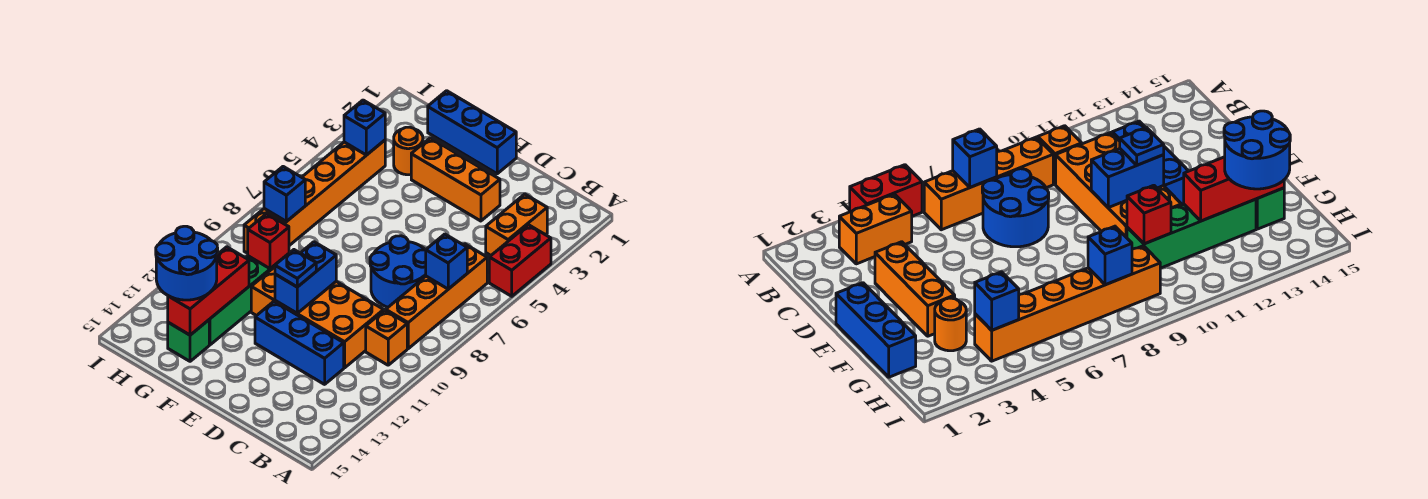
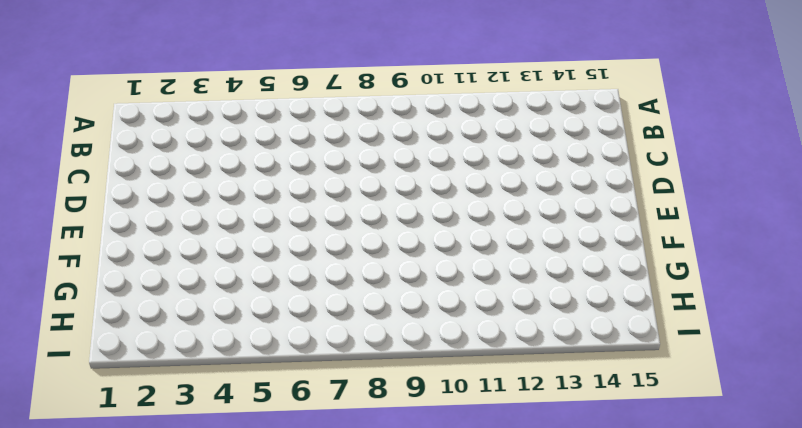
none -> red 1x2 brick [489,225,551,296]
none -> orange 1x2 brick [486,194,547,255]
none -> orange 1x4 brick [386,244,487,349]

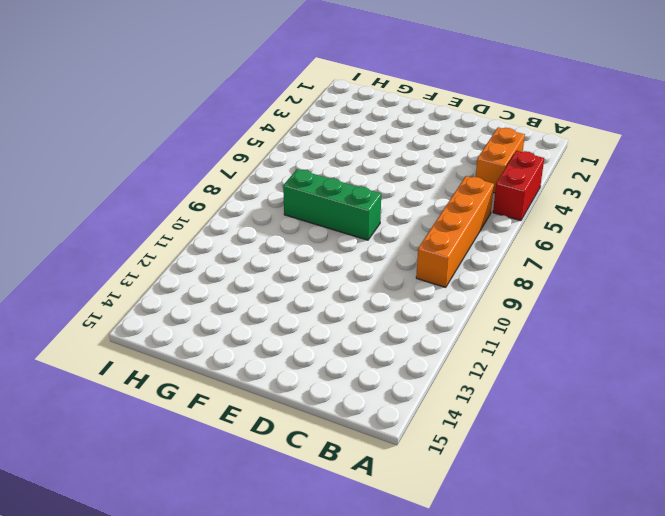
green 1x3 brick [283,169,381,240] -> none
none -> orange 1x1 brick [366,310,407,365]
none -> blue 2x2 round brick [370,236,426,307]
none -> orange 2x4 brick [251,267,384,368]

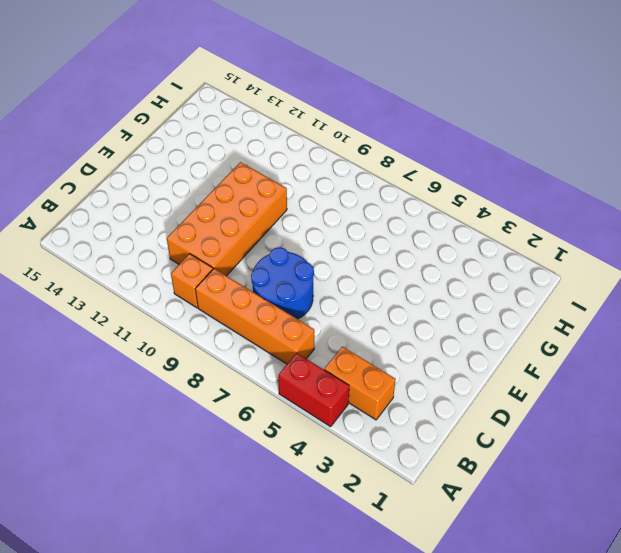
none -> blue 1x3 brick [255,302,344,384]
none -> orange 1x3 brick [411,138,500,221]
none -> blue 1x3 brick [428,91,516,174]

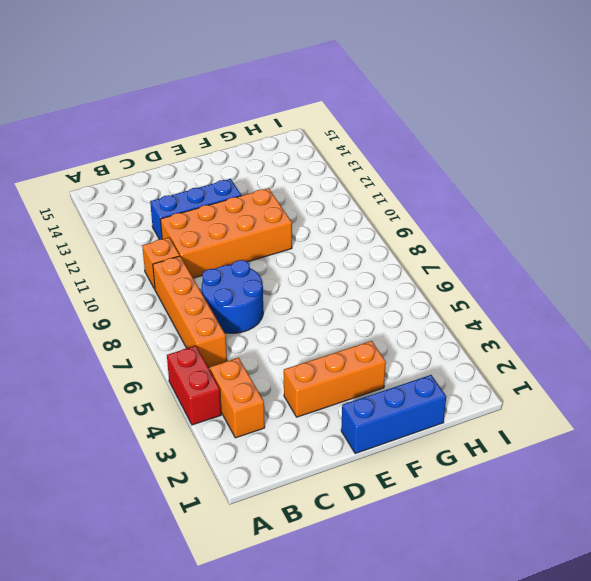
none -> orange 1x1 round brick [394,127,423,175]
none -> green 1x4 brick [209,254,288,345]
none -> green 1x1 brick [168,320,209,361]

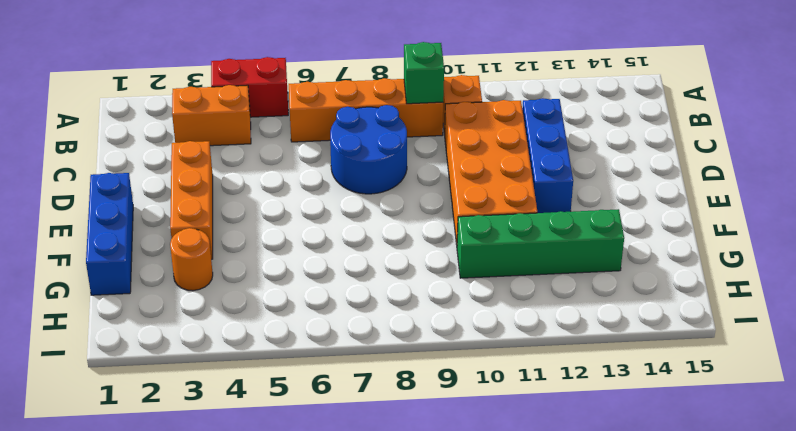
green 1x1 brick [404,42,444,104] -> green 1x1 brick moved to [168,320,209,361]
none -> orange 1x6 brick [244,140,385,253]
none -> blue 1x1 brick [426,234,467,289]
none -> blue 1x2 brick [275,242,336,313]

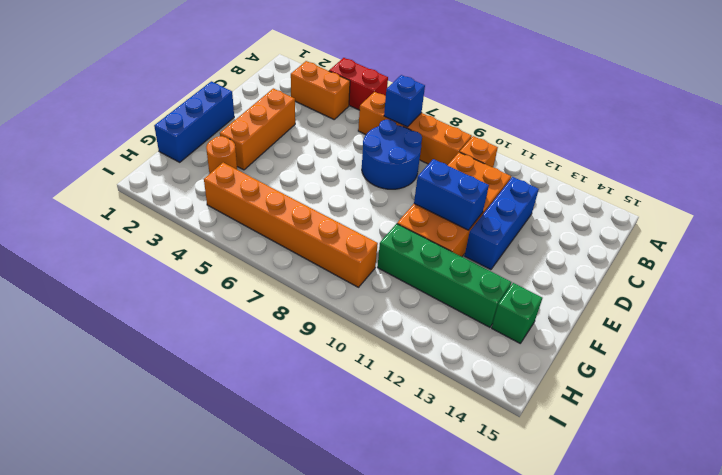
none -> red 1x1 brick [248,214,289,269]
none -> red 1x3 brick [168,247,249,335]
none -> blue 1x1 brick [344,100,385,155]

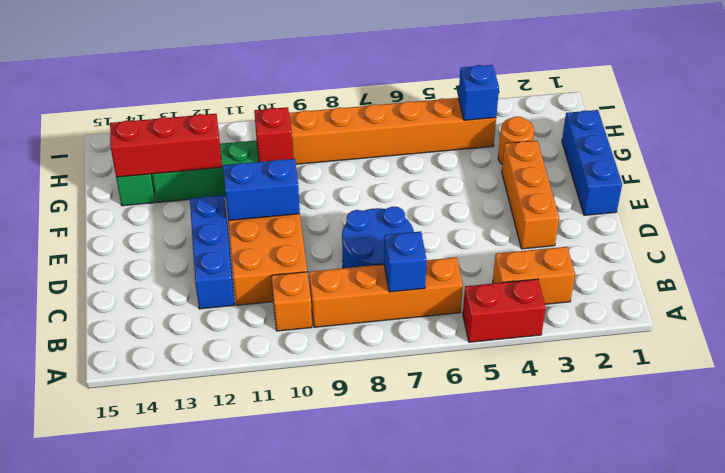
none -> blue 1x1 brick [264,167,305,221]
none -> blue 1x1 plate [275,250,316,287]
none -> blue 2x2 round brick [156,226,218,300]

